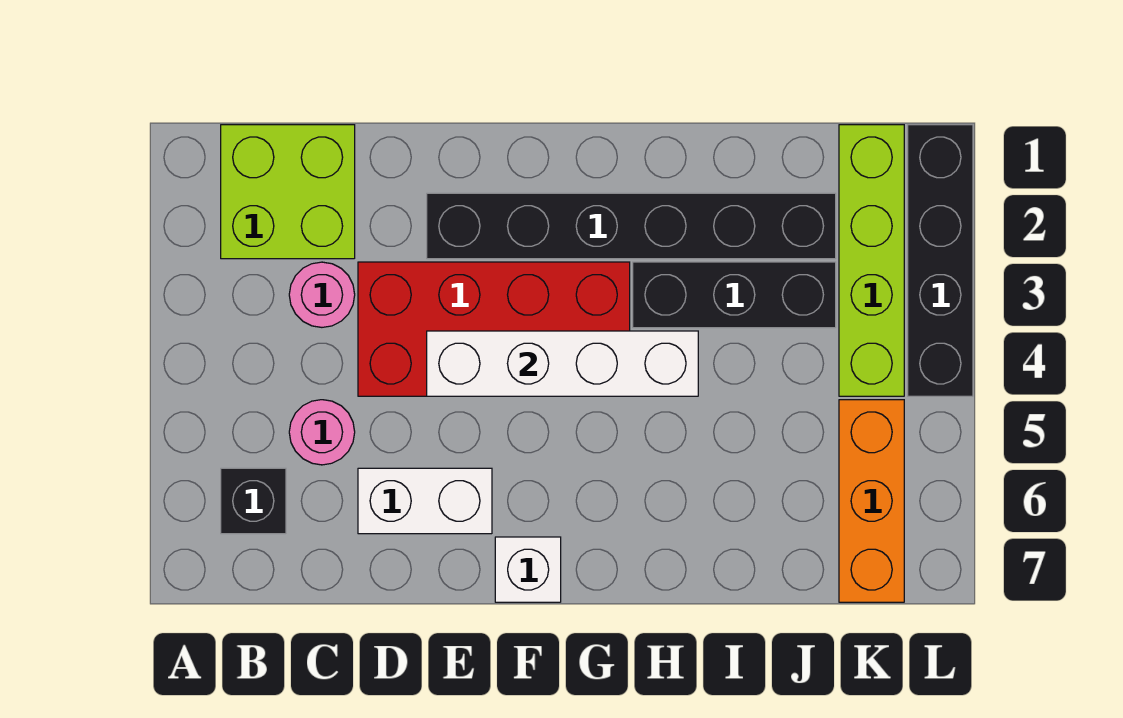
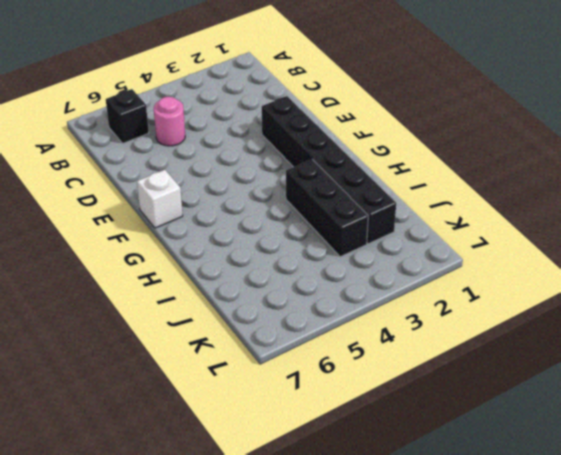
none -> lime 2x2 brick [221,125,355,259]
none -> pink 1x1 round brick [289,262,355,327]
none -> red 2x4 brick [358,262,630,396]

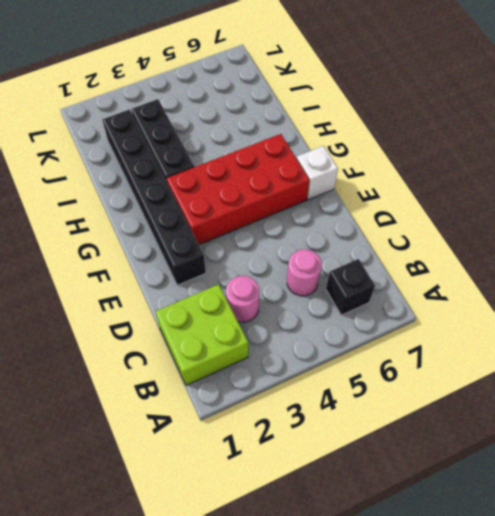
red 2x4 brick [167,134,310,245] -> red 2x4 brick turned to [358,262,630,396]
none -> white 1x2 brick [358,468,492,534]
none -> lime 1x4 brick [839,125,904,396]
none -> orange 1x3 brick [839,400,904,602]

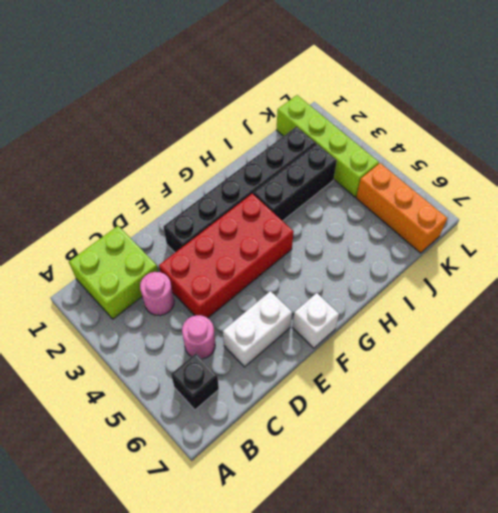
none -> black 1x4 brick [908,125,973,396]
none -> white 1x4 brick [427,331,698,396]

